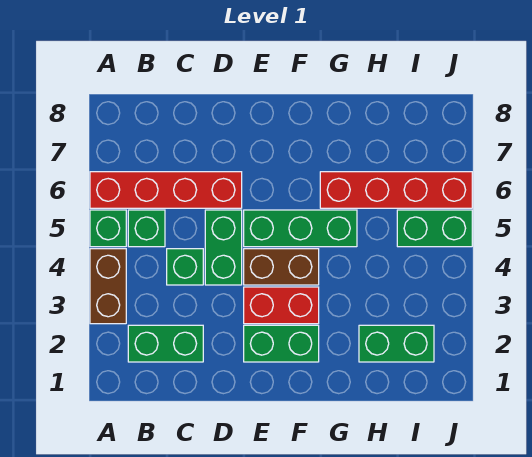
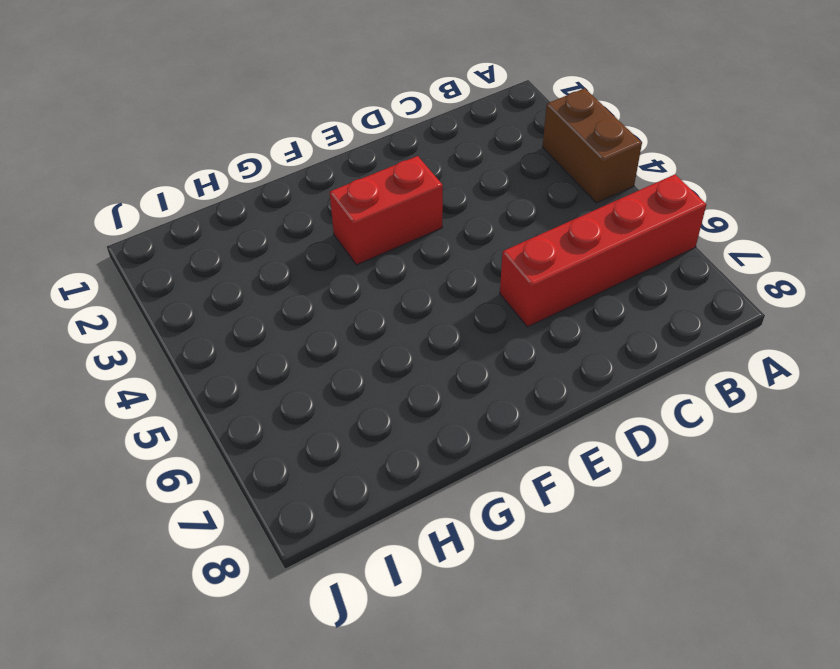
none -> green 1x1 brick [90,210,126,247]
none -> green 1x2 brick [128,325,203,362]
none -> green 1x1 brick [128,210,165,247]

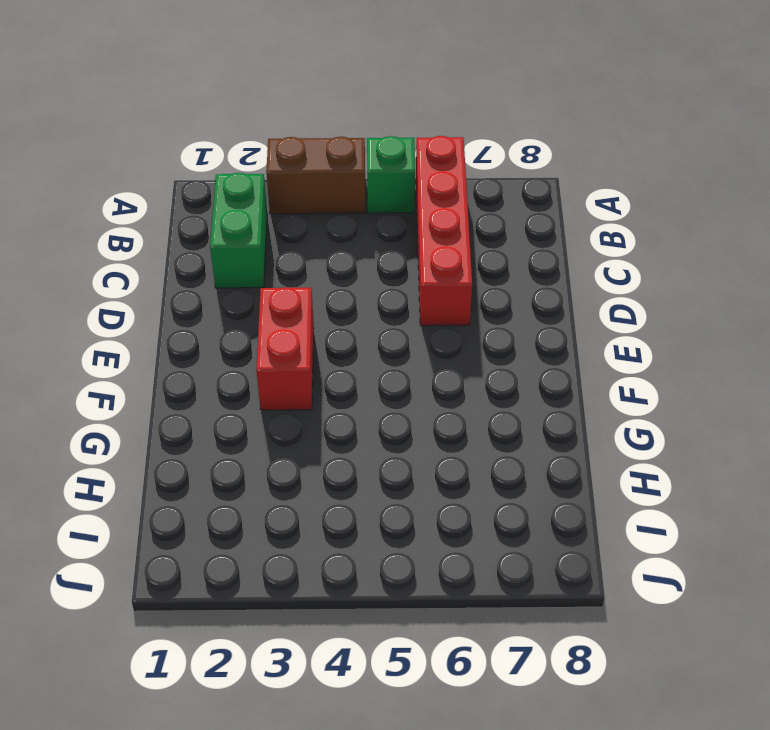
none -> green 1x1 brick [128,210,165,247]
none -> green 1x1 brick [167,249,203,285]
none -> green 1x2 brick [205,210,242,285]

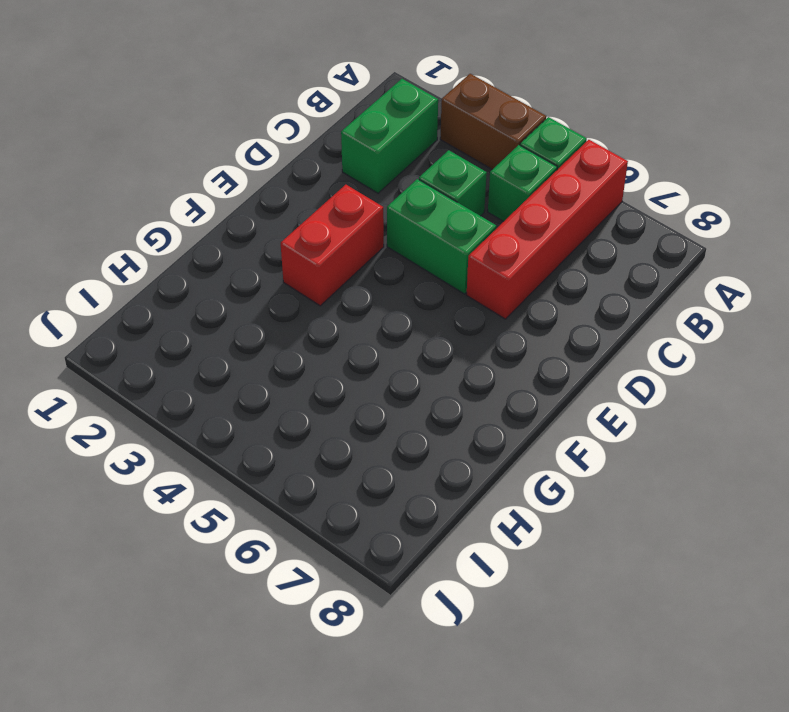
none -> green 1x2 brick [244,325,319,362]
none -> brown 1x2 brick [244,249,319,285]
none -> green 1x3 brick [244,210,357,247]

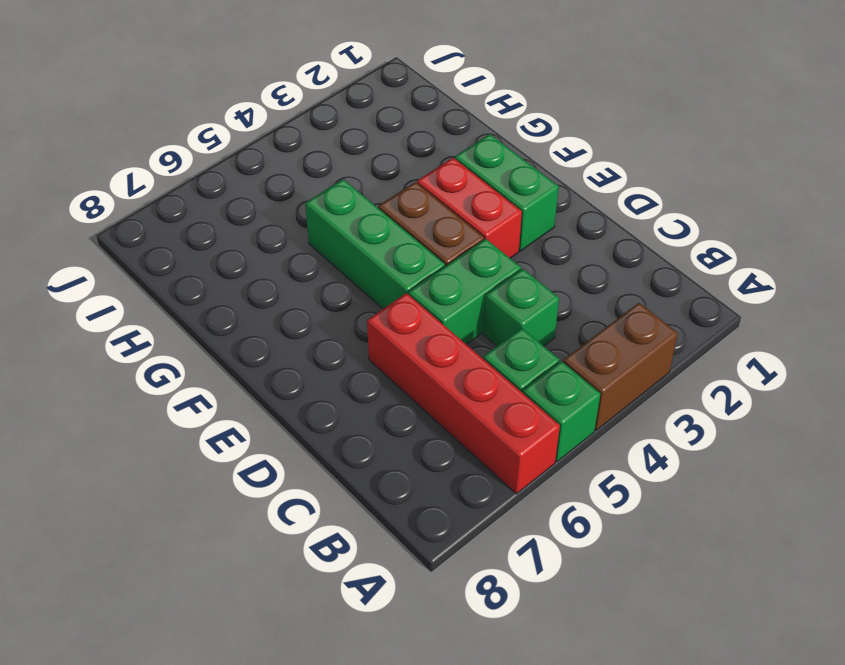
none -> green 1x2 brick [128,325,203,362]
none -> red 1x4 brick [320,172,472,208]
none -> green 1x2 brick [359,325,434,362]

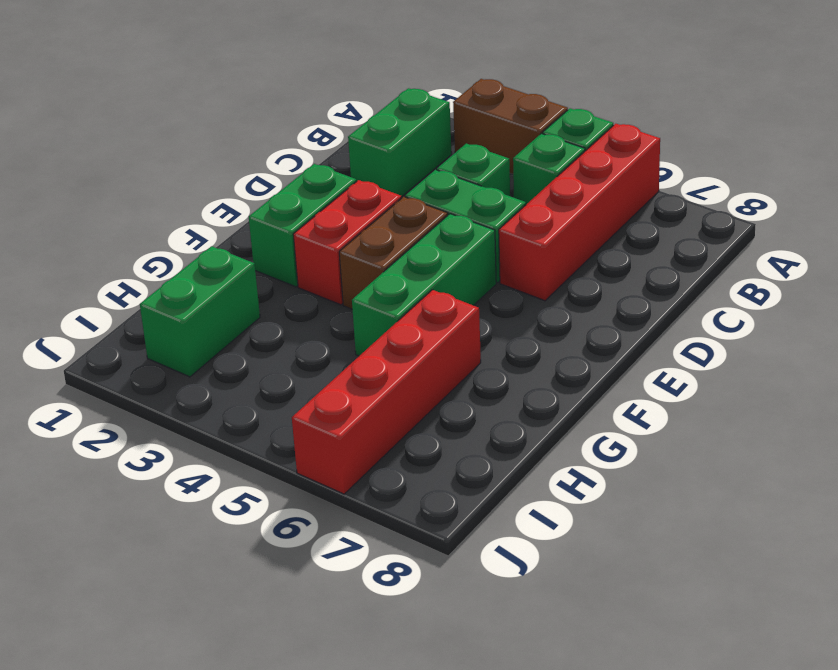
none -> green 1x2 brick [397,210,472,247]

